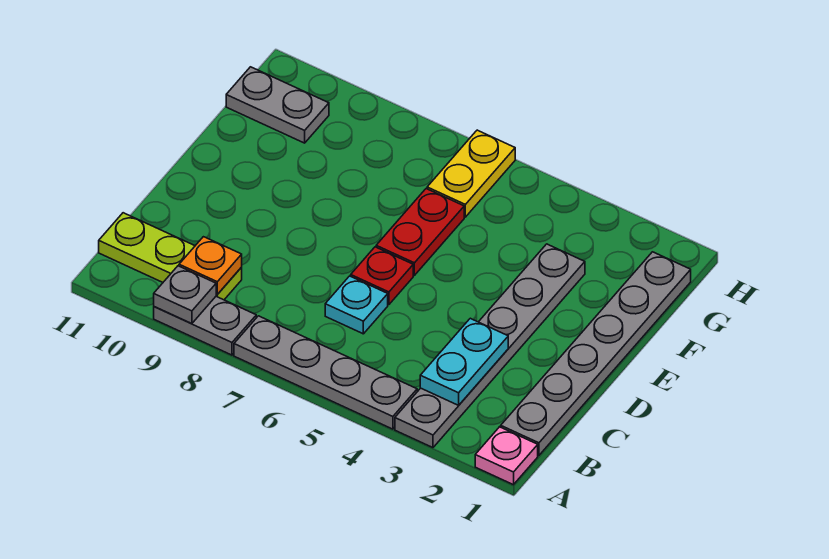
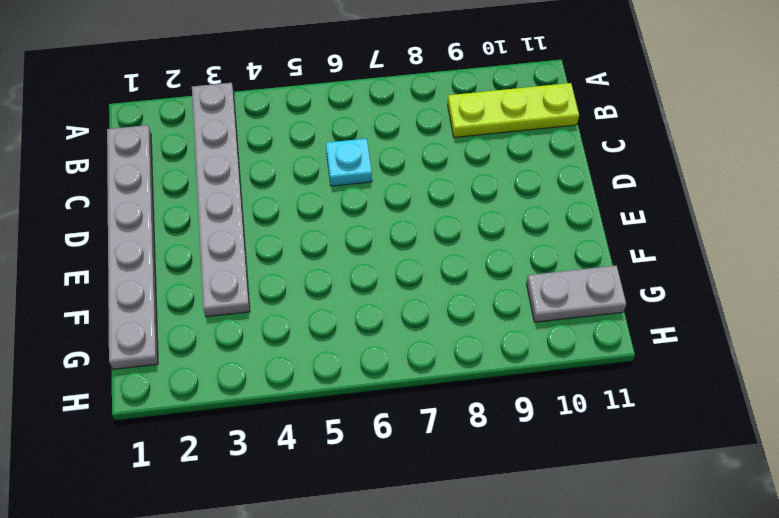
none -> pink 1x1 plate [475,427,538,485]
none -> grey 1x4 plate [234,316,417,429]
none -> grey 1x2 plate [154,297,256,355]

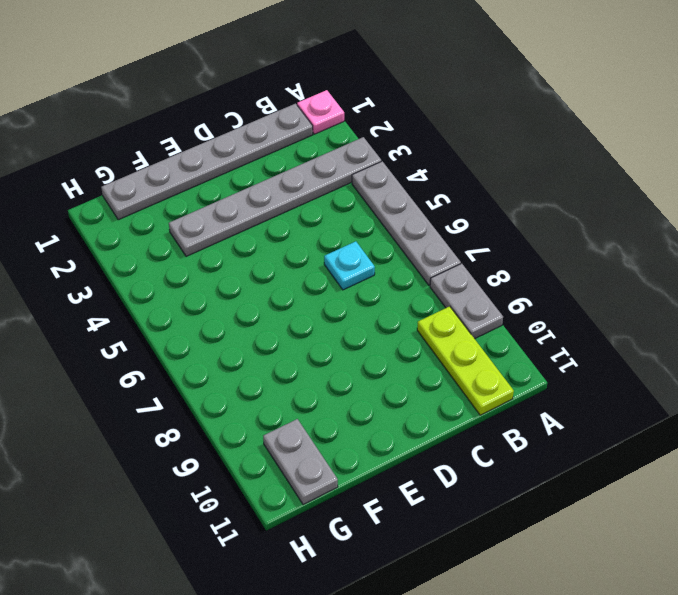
none -> red 1x1 plate [351,247,413,305]
none -> red 1x2 plate [376,189,464,275]
none -> yellow 1x2 plate [427,130,515,217]

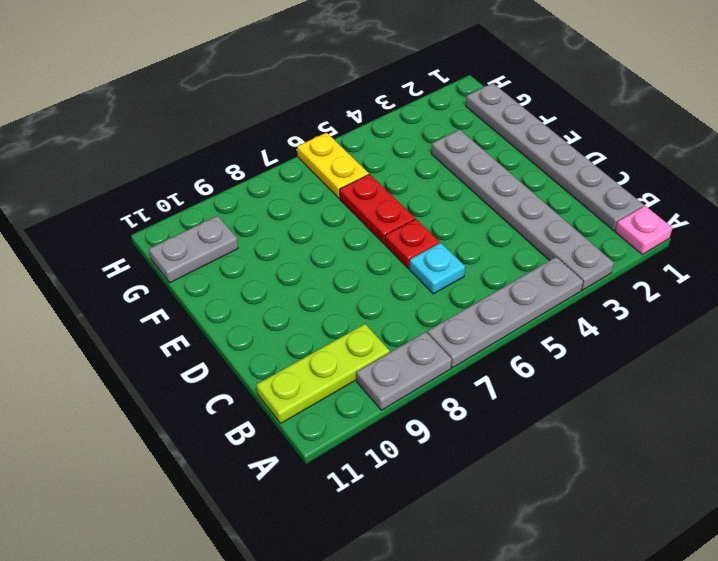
none -> grey 1x1 plate [154,266,216,324]
none -> cyan 1x2 plate [420,318,508,405]
none -> orange 1x1 plate [179,237,242,294]

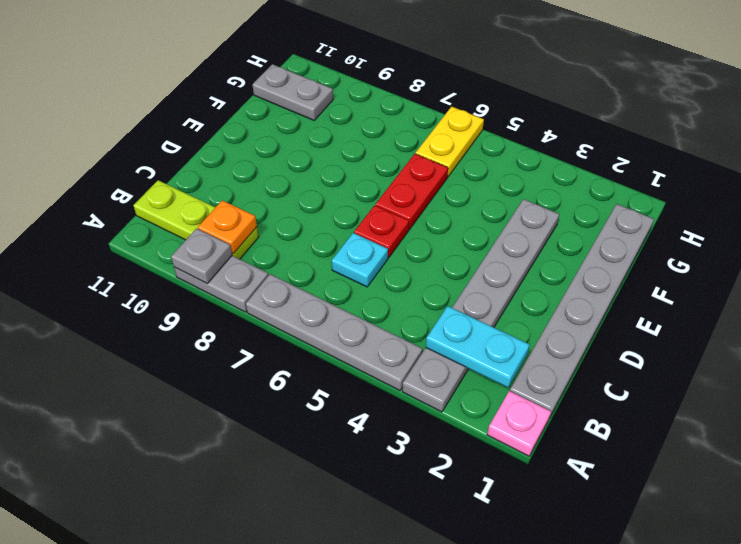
cyan 1x2 plate [426,306,530,387] -> cyan 1x2 plate turned to [420,318,508,405]

